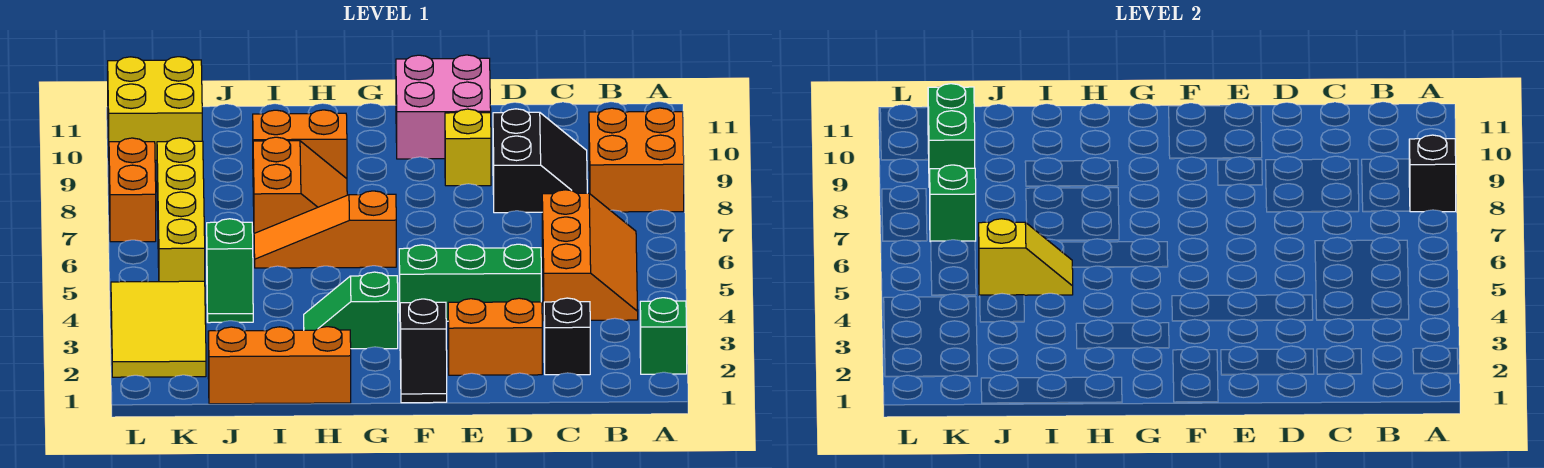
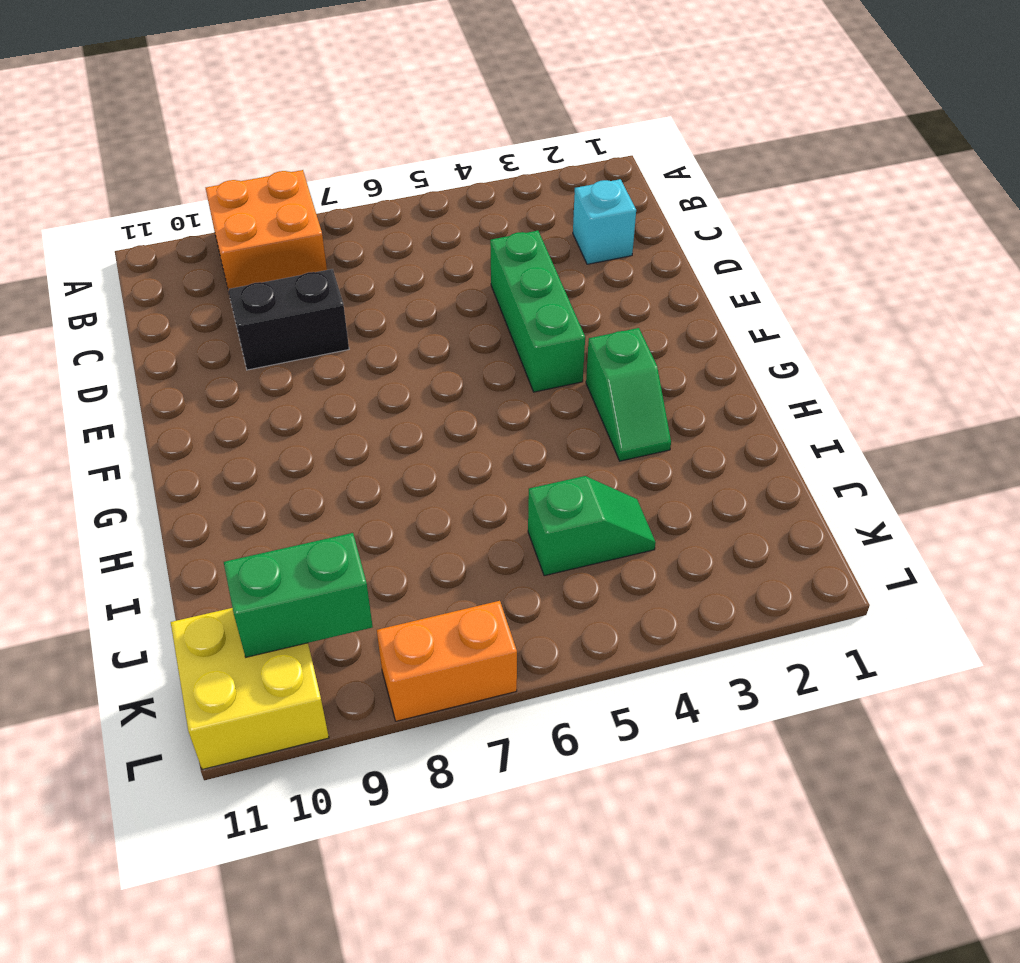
cyan 1x1 brick [573,179,636,264] -> black 1x1 brick [544,298,590,375]
none -> green 1x1 brick [640,298,687,374]
none -> orange 2x3 slope [542,190,638,320]
none -> orange 1x2 brick [448,298,542,375]

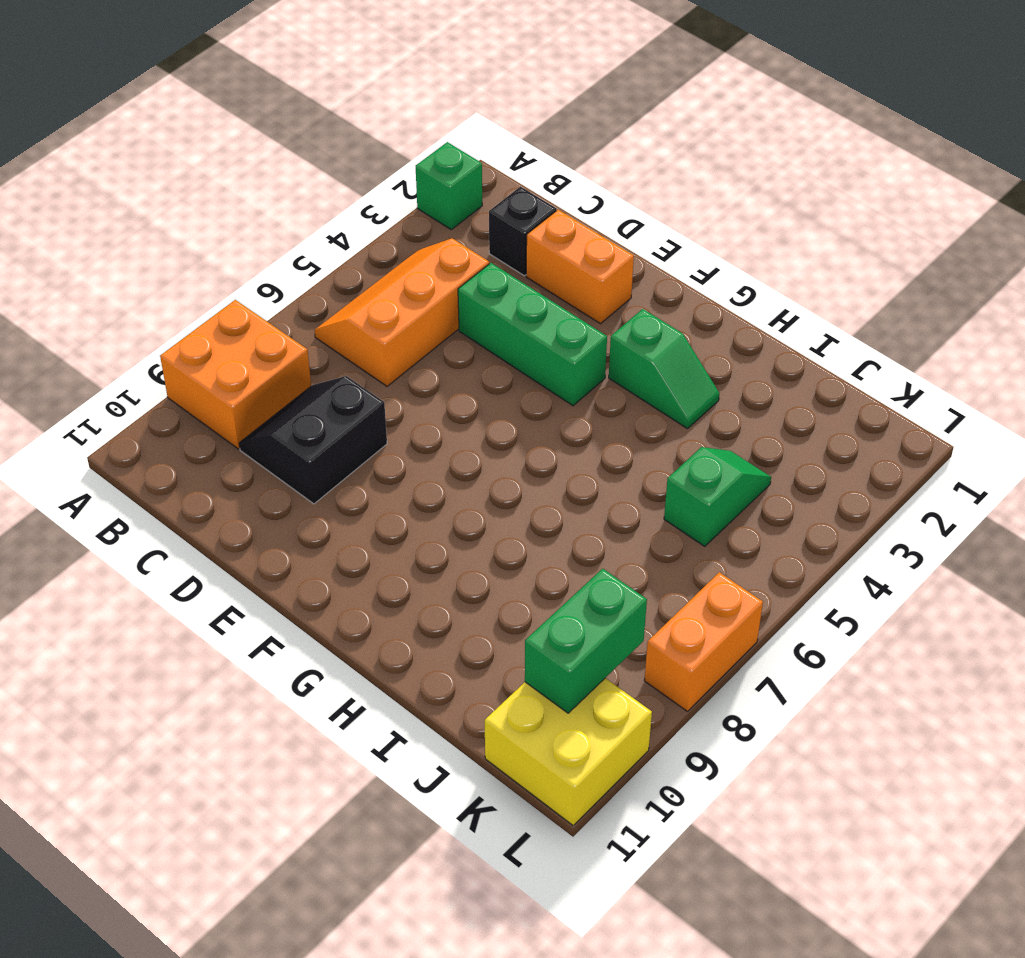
none -> yellow 1x1 brick [445,109,491,186]
none -> pink 2x2 brick [396,55,491,159]
none -> black 1x2 slope [400,299,447,403]

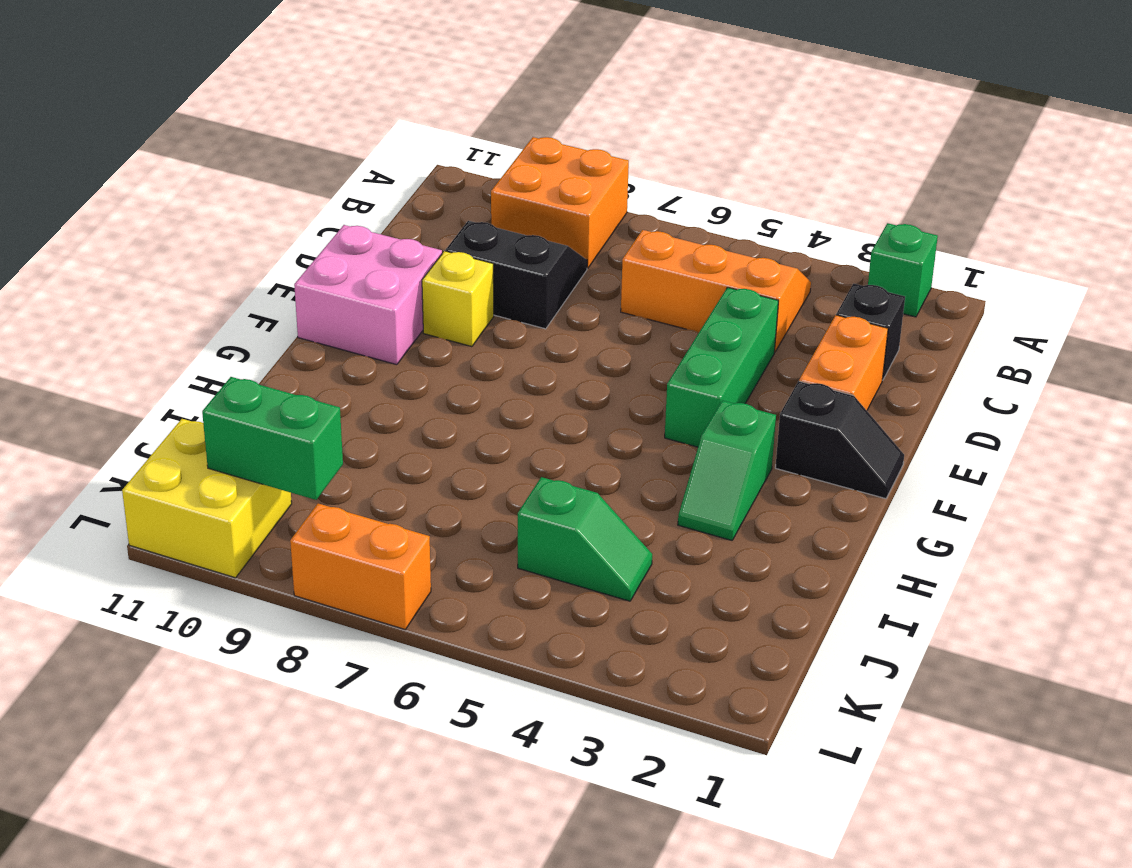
none -> orange 1x3 slope [254,191,396,268]
none -> orange 1x3 brick [208,327,351,404]
none -> orange 2x2 slope [253,137,347,233]

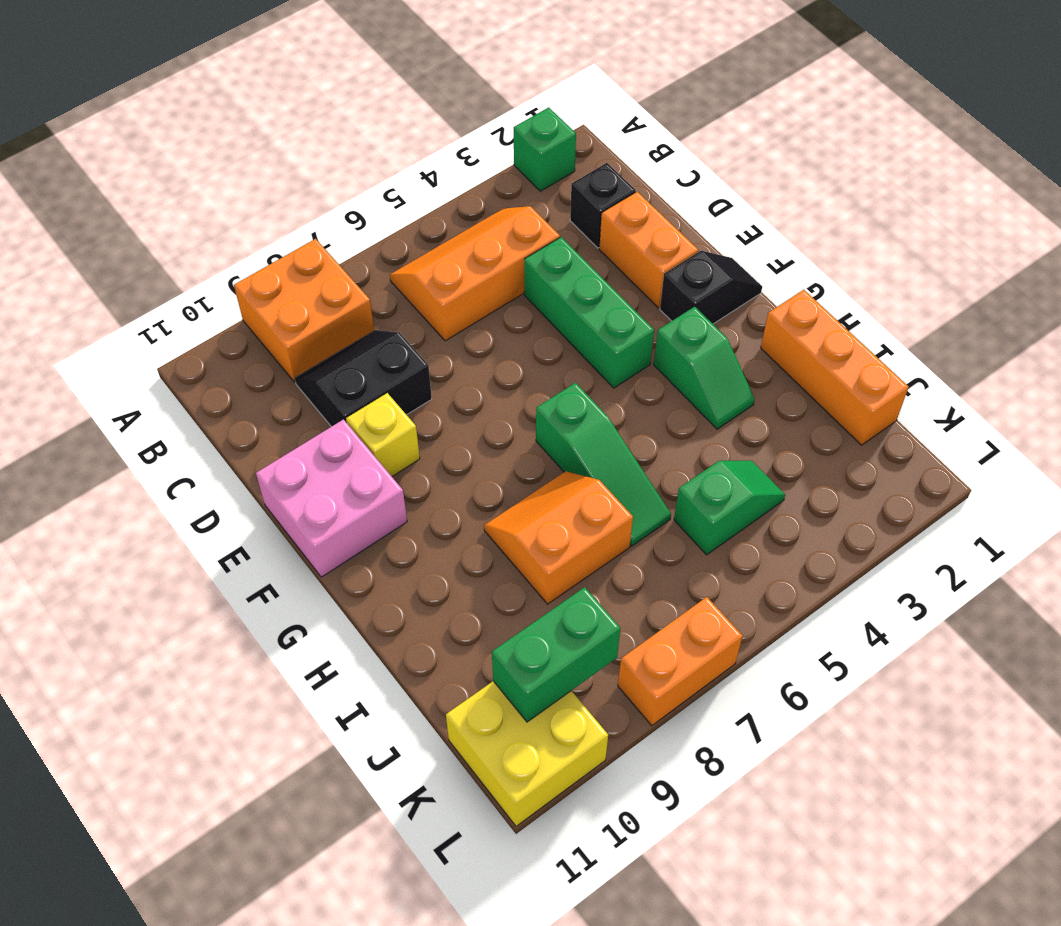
green 1x3 slope [536,383,671,546] -> orange 1x3 slope [254,191,396,268]
none -> orange 1x2 brick [253,110,347,179]
none -> yellow 2x3 tile [111,281,206,377]
none -> yellow 1x4 brick [157,138,205,282]

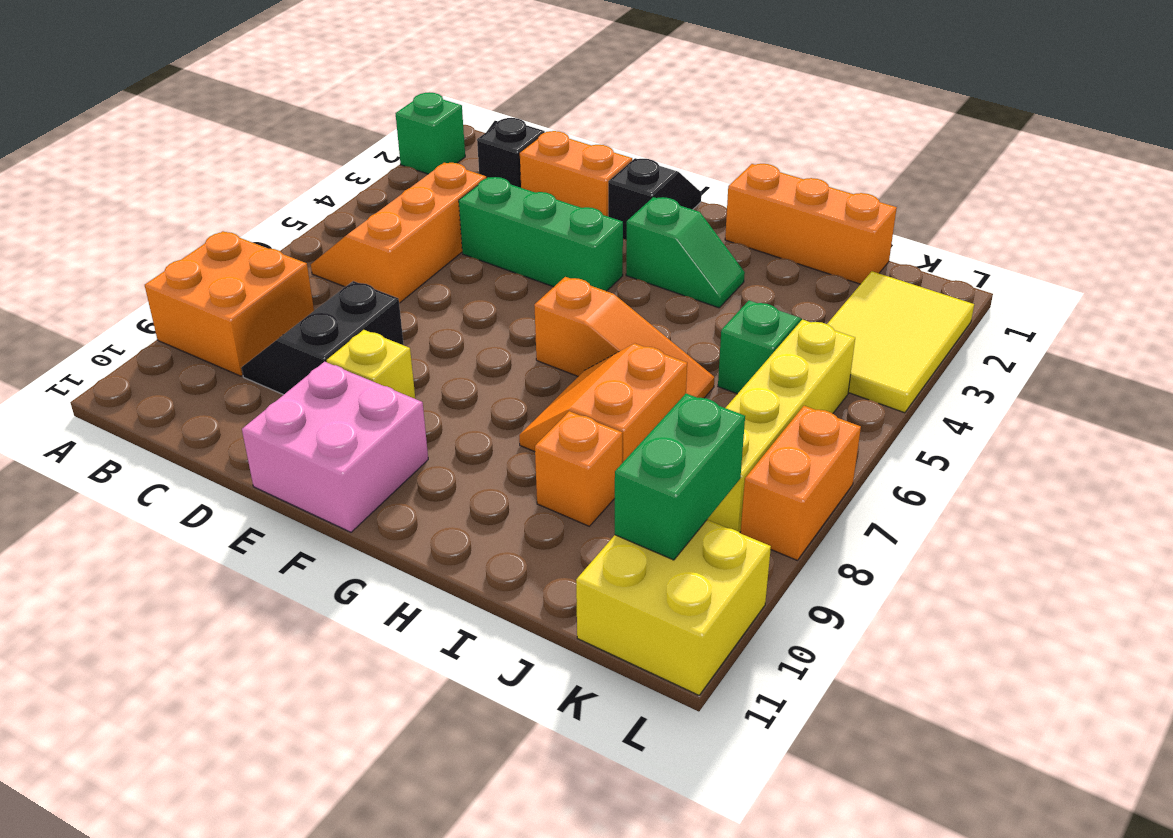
orange 1x1 brick [535,411,622,526] -> orange 1x2 brick [253,110,347,179]
none -> black 1x1 brick [1409,135,1456,212]
none -> yellow 1x2 slope [979,219,1073,295]
none -> green 1x1 brick [930,165,976,242]

